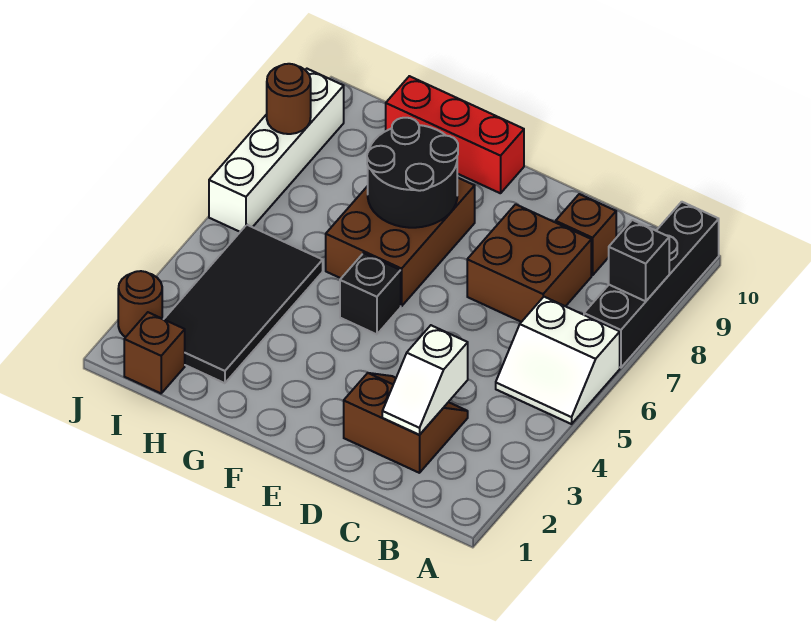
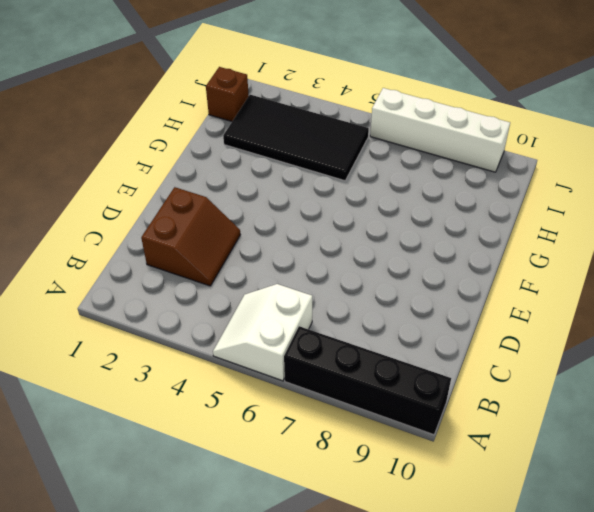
none -> brown 2x2 brick [467,204,591,322]
none -> brown 1x1 brick [556,194,616,275]
none -> black 1x1 brick [340,253,401,334]

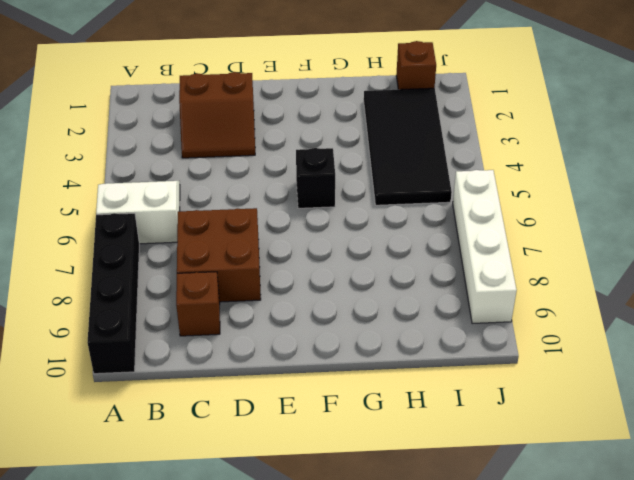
none -> brown 2x3 brick [326,177,475,306]
none -> red 1x3 brick [386,76,524,193]
none -> brown 1x1 round brick [118,271,162,337]

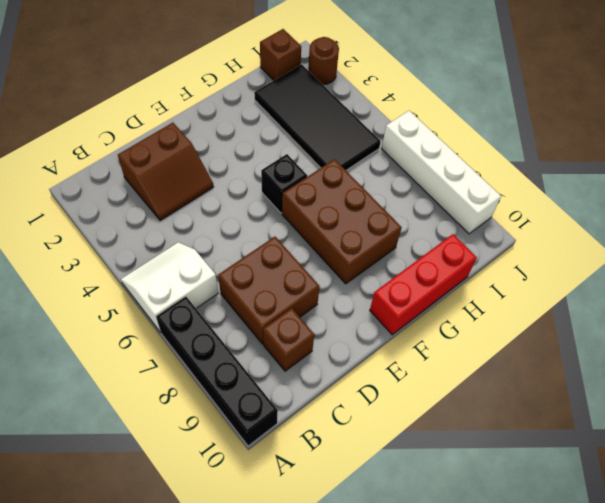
none -> black 1x1 brick [609,220,669,301]
none -> white 1x2 slope [382,325,468,435]
none -> black 2x2 round brick [367,118,458,228]

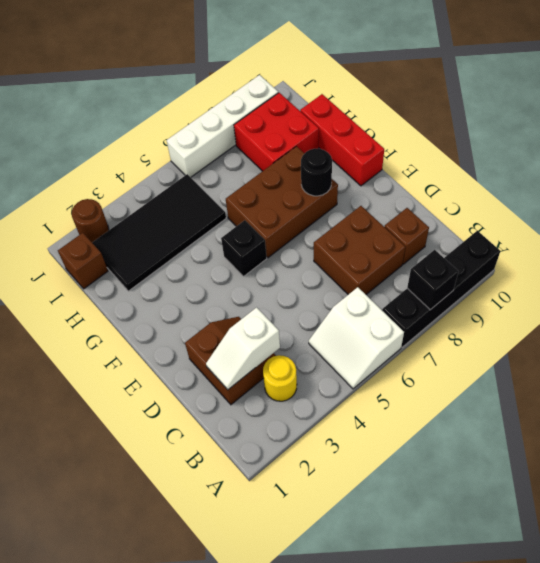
yellow 1x1 round brick [263,355,297,401] -> none
black 1x1 round brick [301,149,332,196] -> black 2x2 round brick [367,118,458,228]
red 2x2 brick [234,93,319,171] -> none
none -> brown 1x1 round brick [267,64,311,134]

